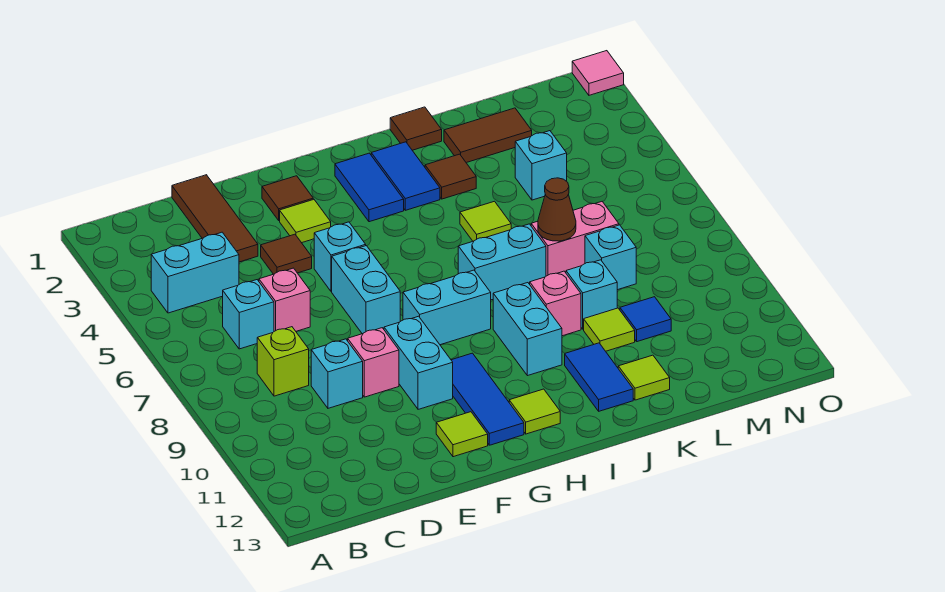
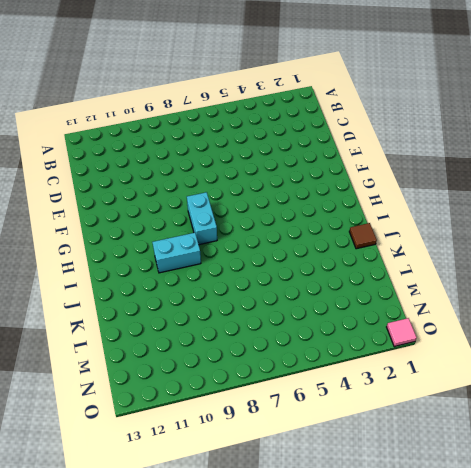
none -> cyan 1x2 brick [151,232,239,313]
none -> cyan 1x1 brick [223,280,274,349]
none -> lime 1x1 brick [257,327,309,396]
none -> brown 1x3 tile [172,175,258,262]

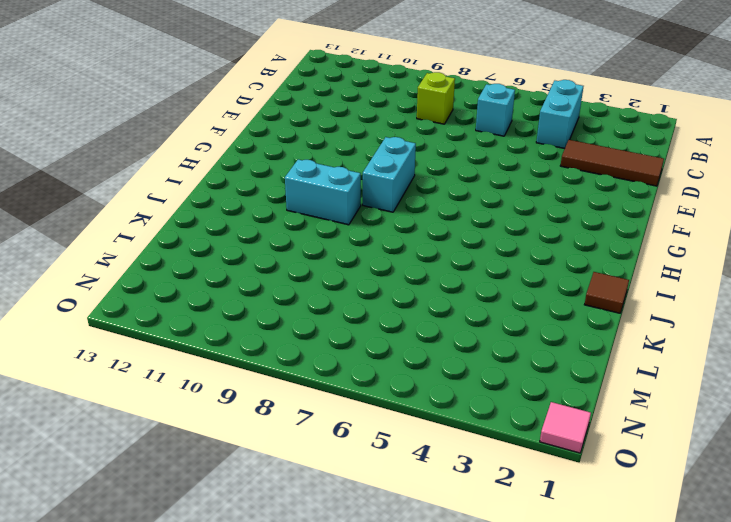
none -> pink 1x1 brick [259,268,310,331]
none -> cyan 1x1 brick [311,339,363,408]
none -> brown 1x1 tile [261,234,312,274]
none -> pink 1x1 brick [348,328,399,397]

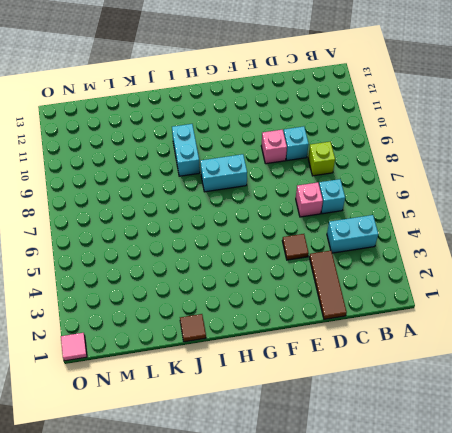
none -> brown 1x1 tile [262,176,313,221]
none -> lime 1x1 tile [280,199,331,243]
none -> cyan 1x1 brick [314,222,366,291]
none -> cyan 1x2 brick [332,246,400,334]

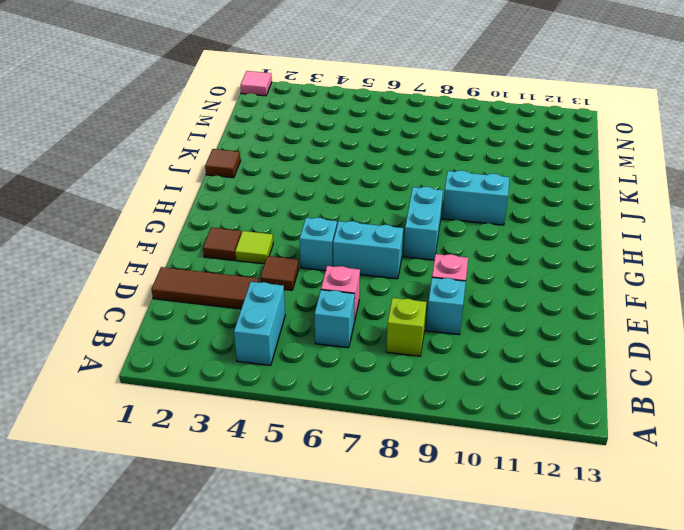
none -> cyan 1x2 brick [384,316,453,409]
none -> lime 1x1 tile [436,412,488,457]
none -> blue 1x3 tile [451,353,524,445]
none -> blue 1x2 tile [335,153,404,222]

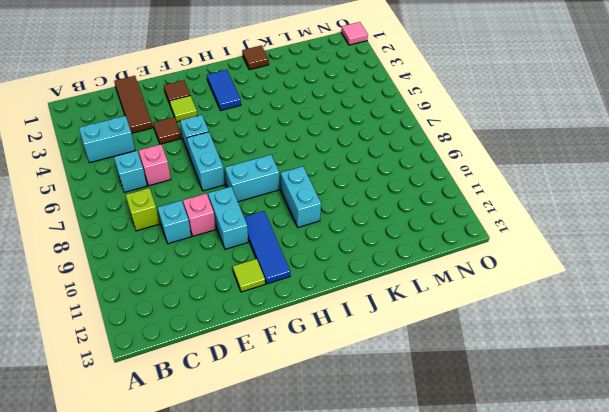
none -> lime 1x1 tile [509,389,560,434]
none -> blue 1x2 tile [371,142,440,210]
none -> cyan 1x2 brick [458,224,546,300]
none -> brown 1x1 tile [425,154,476,199]

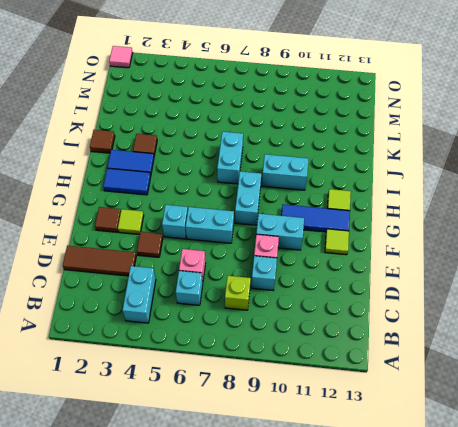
none -> lime 1x1 tile [460,201,511,241]
none -> pink 1x1 brick [530,271,581,336]
none -> blue 1x2 tile [565,343,633,411]
none -> brown 1x2 tile [444,108,532,163]

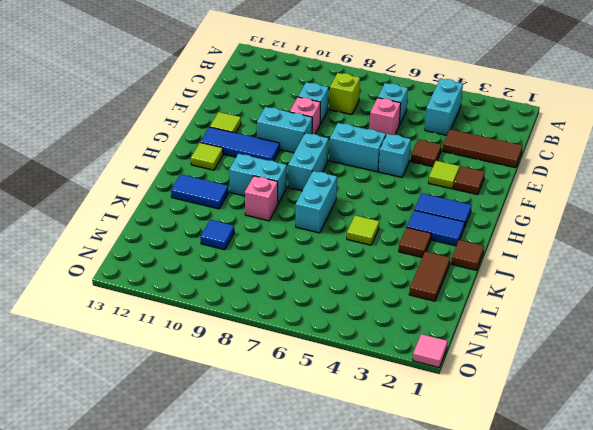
none -> pink 1x2 brick [531,202,619,276]
none -> cyan 1x1 brick [566,260,617,329]
none -> lime 1x1 tile [584,308,635,351]
none -> lime 1x1 tile [618,355,670,400]

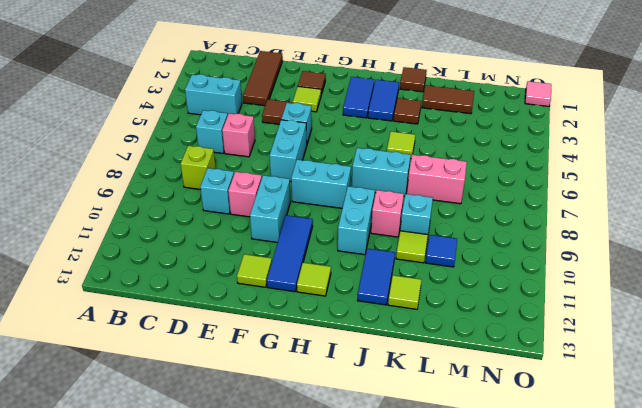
none -> cyan 1x1 brick [515,131,567,200]
none -> cyan 1x1 brick [585,225,636,290]
none -> brown 1x1 cone [538,178,576,241]

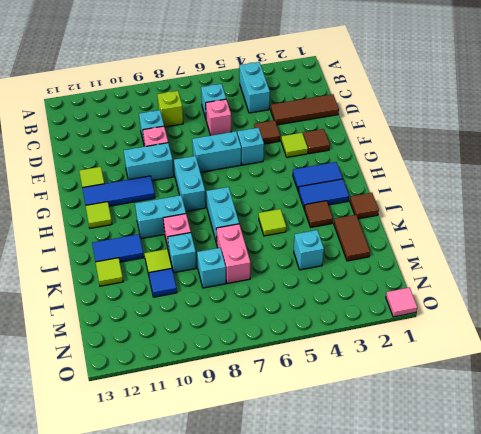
none -> brown 1x1 cone [538,178,576,241]

